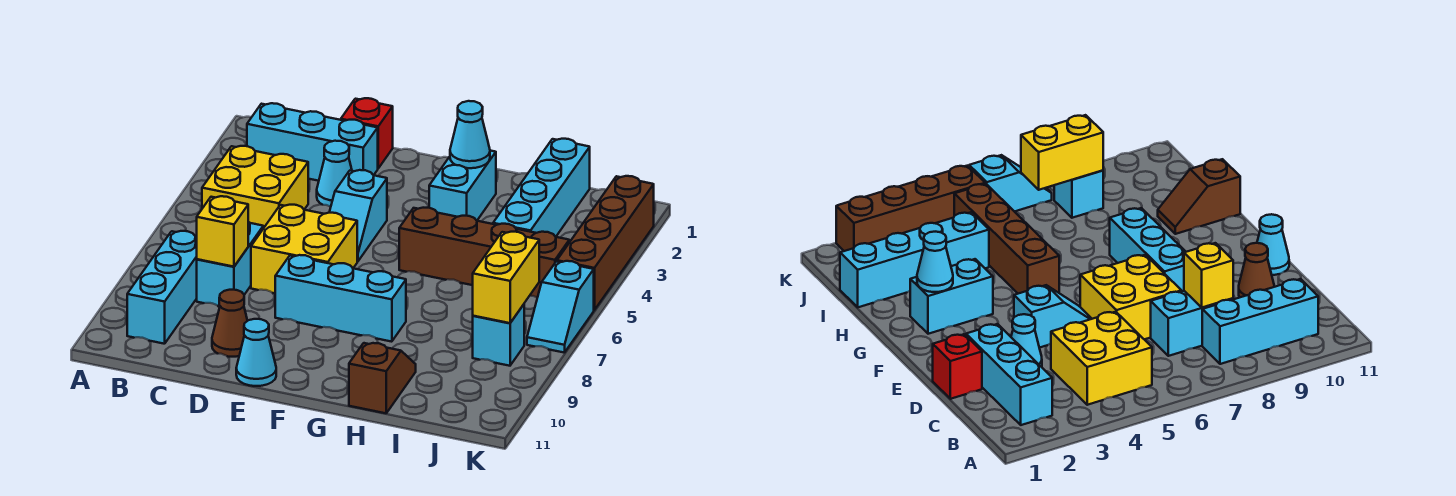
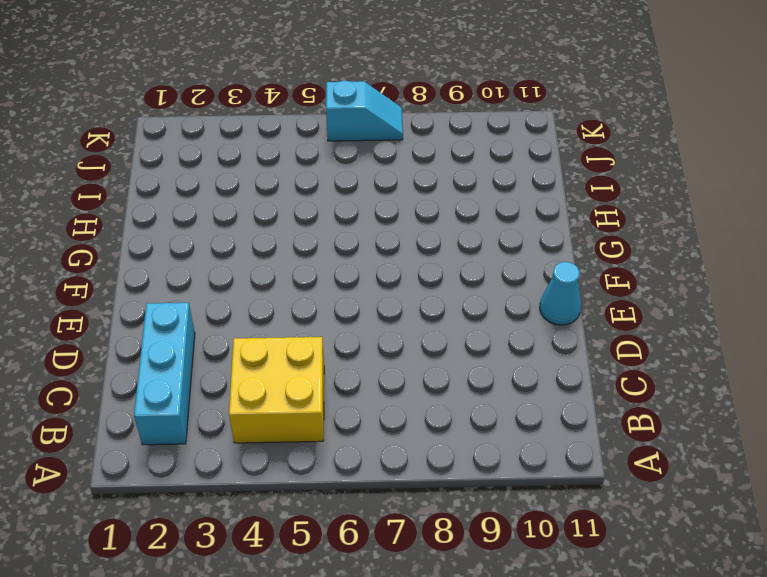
none -> cyan 1x3 brick [127,231,197,344]
none -> cyan 1x2 brick [197,222,263,306]
none -> red 1x1 brick [341,98,393,168]

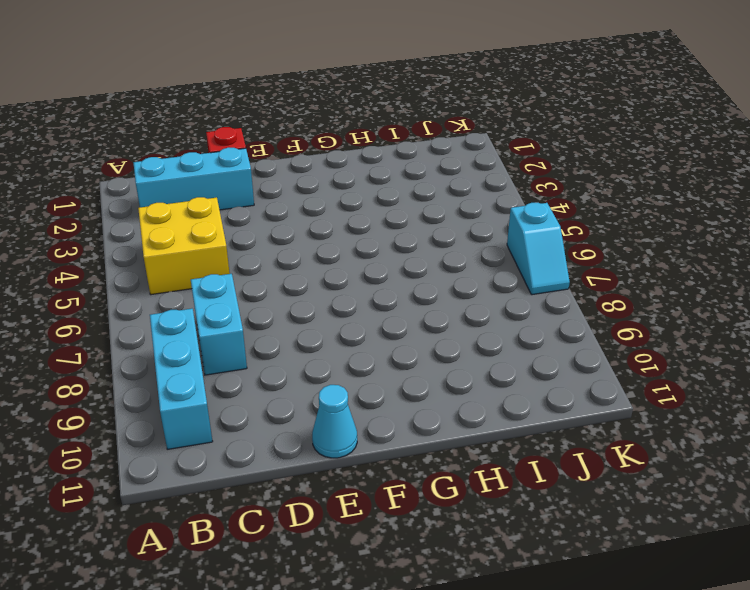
none -> cyan 1x1 cone [317,141,352,207]
none -> yellow 2x2 brick [251,205,357,293]
none -> brown 1x1 cone [212,290,247,357]

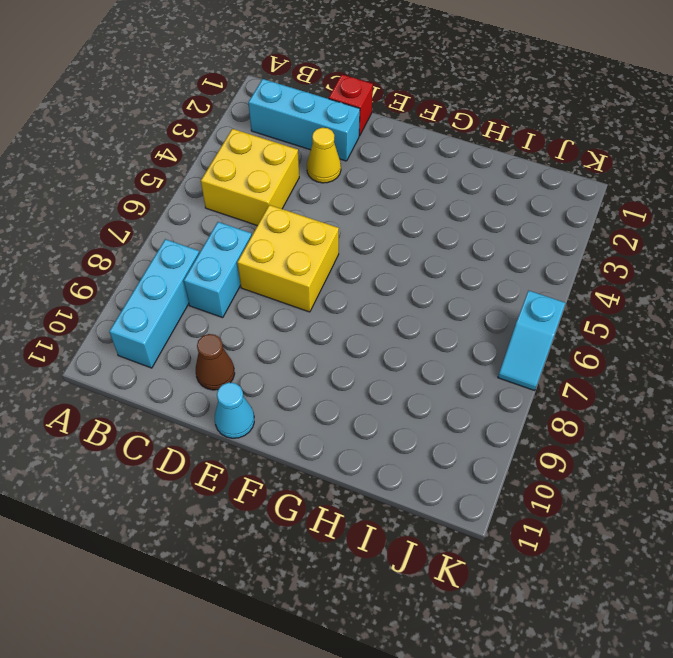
yellow 1x1 cone [307,128,341,183] -> cyan 1x1 cone [317,141,352,207]
none -> cyan 1x2 slope [329,170,387,262]
none -> cyan 1x3 brick [275,255,406,342]
none -> cyan 1x2 brick [429,151,496,221]

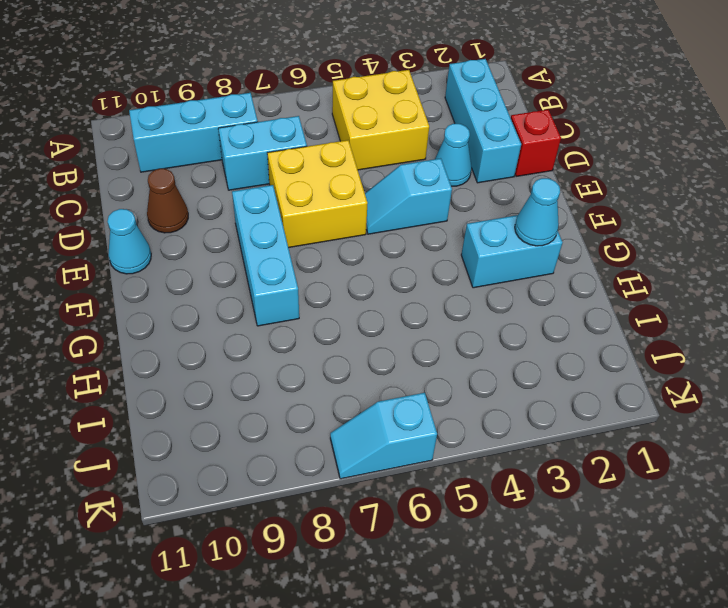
none -> brown 1x4 brick [399,208,569,298]
none -> brown 1x2 slope [349,343,416,413]
none -> cyan 1x4 brick [493,139,590,237]

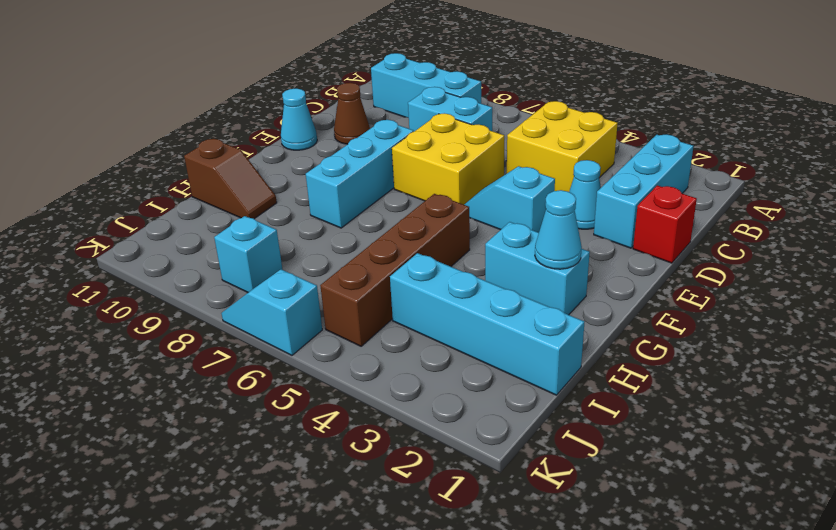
none -> brown 1x4 brick [557,176,654,310]
none -> yellow 1x1 brick [197,196,248,267]
none -> yellow 1x2 brick [473,232,539,323]

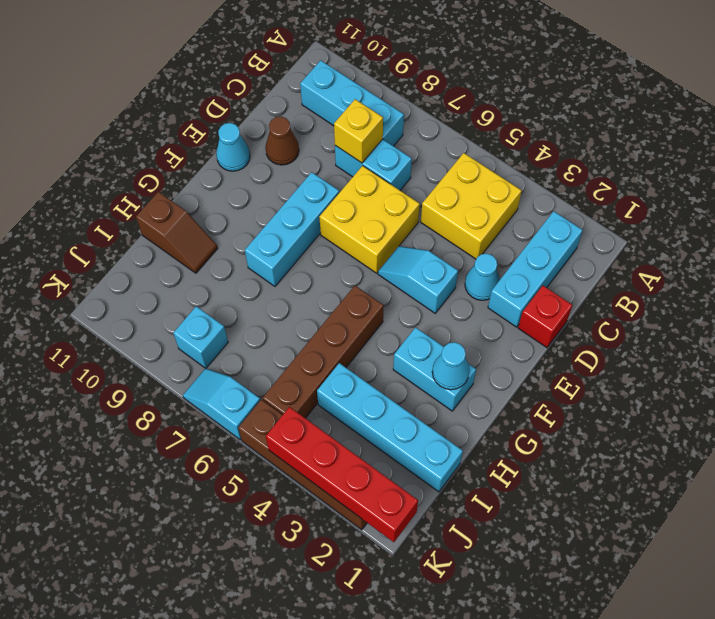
red 1x4 brick [266,407,418,542] -> none
none -> yellow 1x2 brick [473,232,539,323]

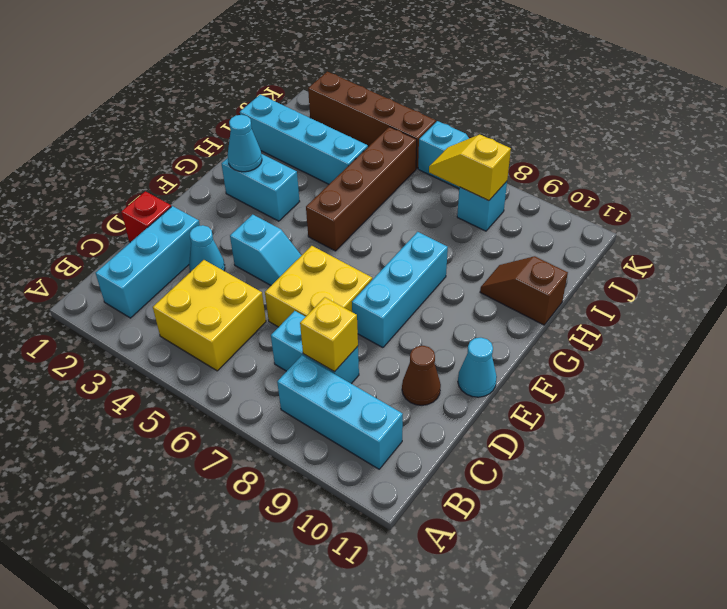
yellow 1x2 slope [429,135,511,201] -> yellow 1x2 brick [473,232,539,323]

